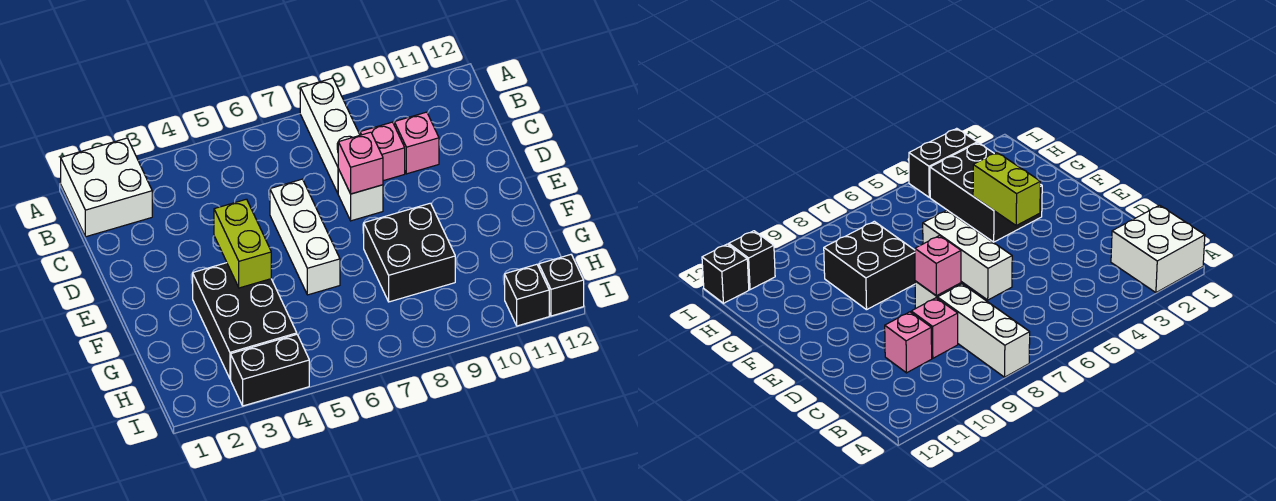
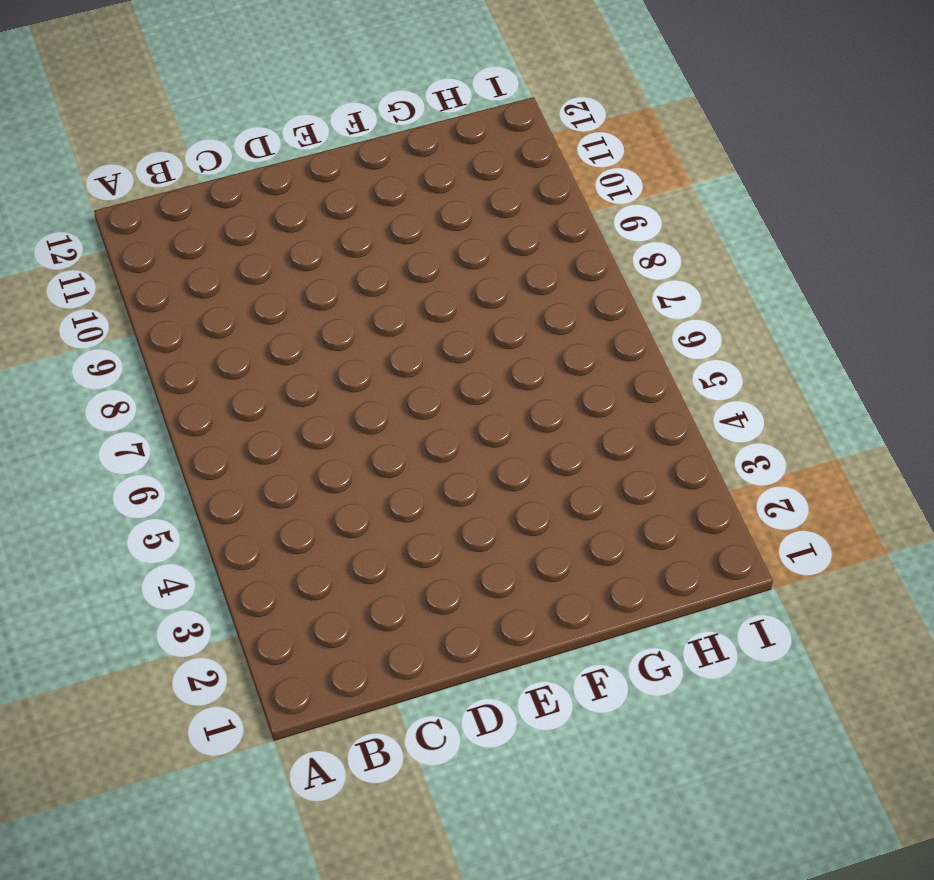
none -> white 2x2 brick [61,138,152,237]
none -> white 1x3 brick [300,78,360,193]
none -> pink 1x1 brick [360,122,405,181]

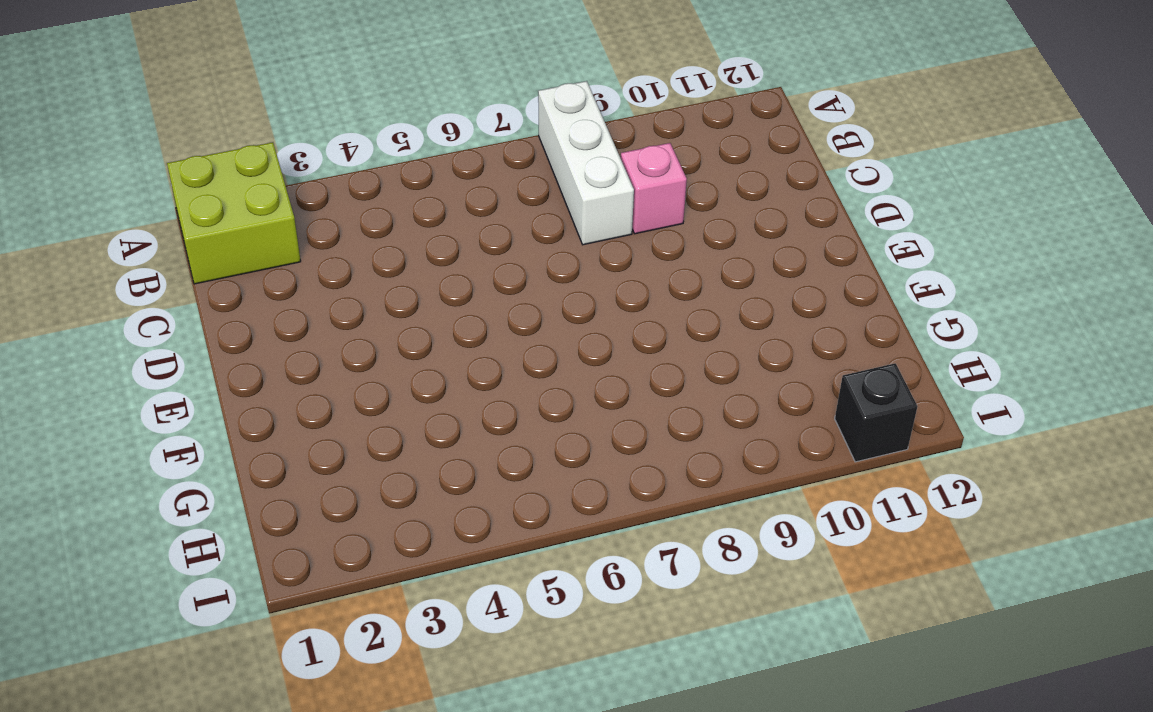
lime 2x2 brick [167,142,301,284] -> white 2x2 brick [61,138,152,237]
none -> pink 1x1 brick [394,112,439,174]
none -> white 1x3 brick [270,179,340,295]
none -> white 1x1 brick [338,169,383,221]

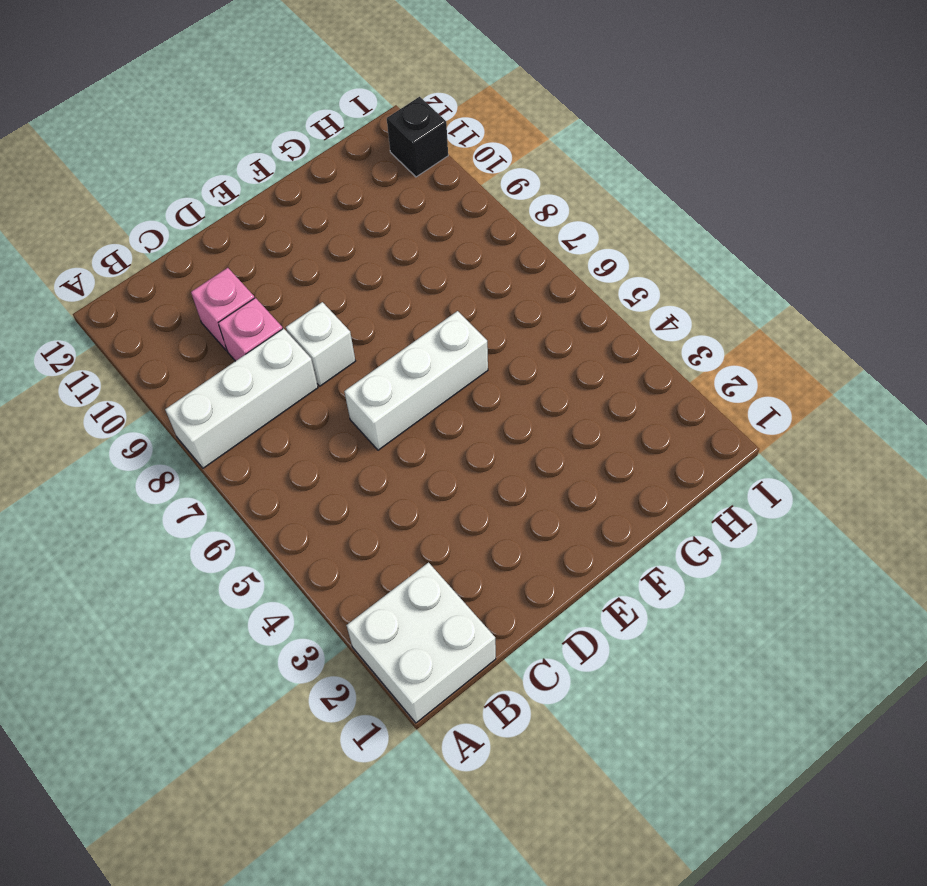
none -> black 2x3 brick [193,263,297,379]
none -> black 2x2 brick [364,203,455,302]
none -> black 1x2 brick [231,335,309,406]

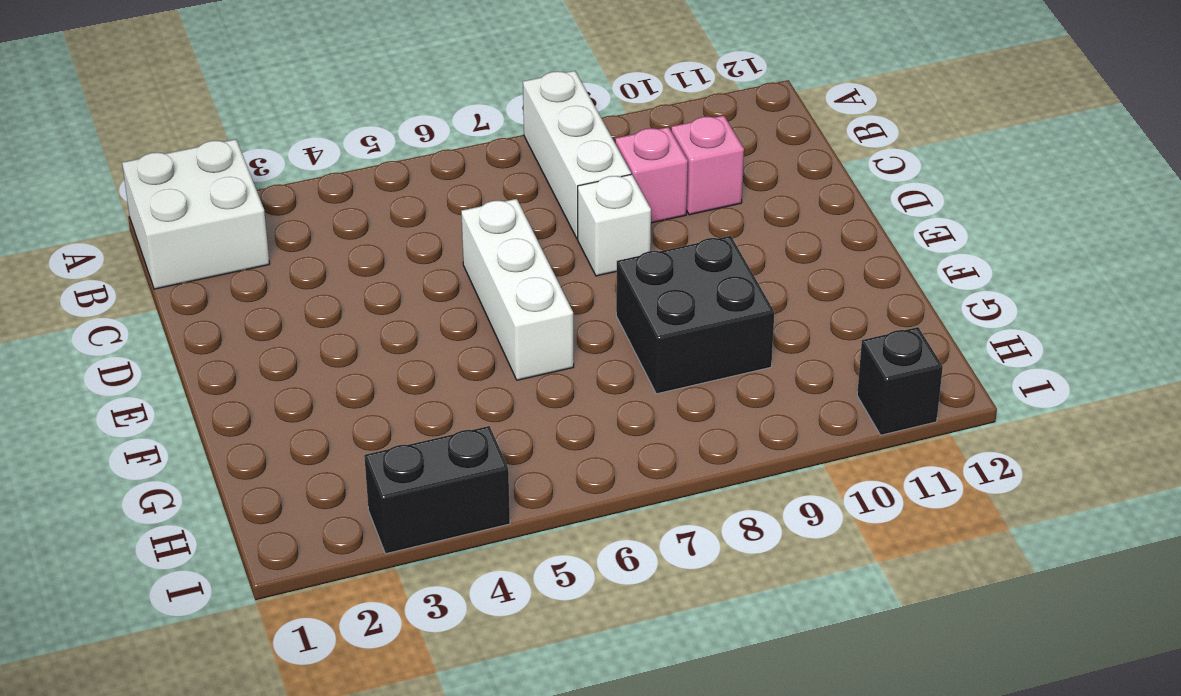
none -> black 2x3 brick [193,263,297,379]
none -> black 1x1 brick [539,255,584,316]
none -> pink 1x1 brick [338,132,383,194]

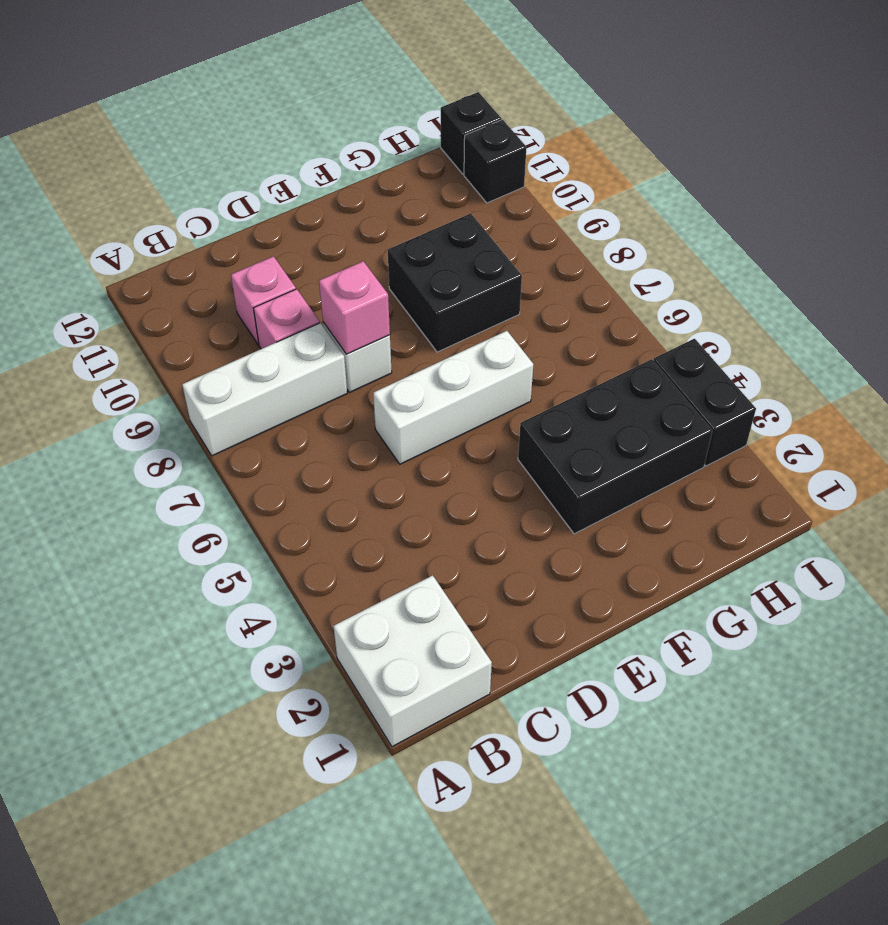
none -> lime 1x2 brick [214,199,271,288]

